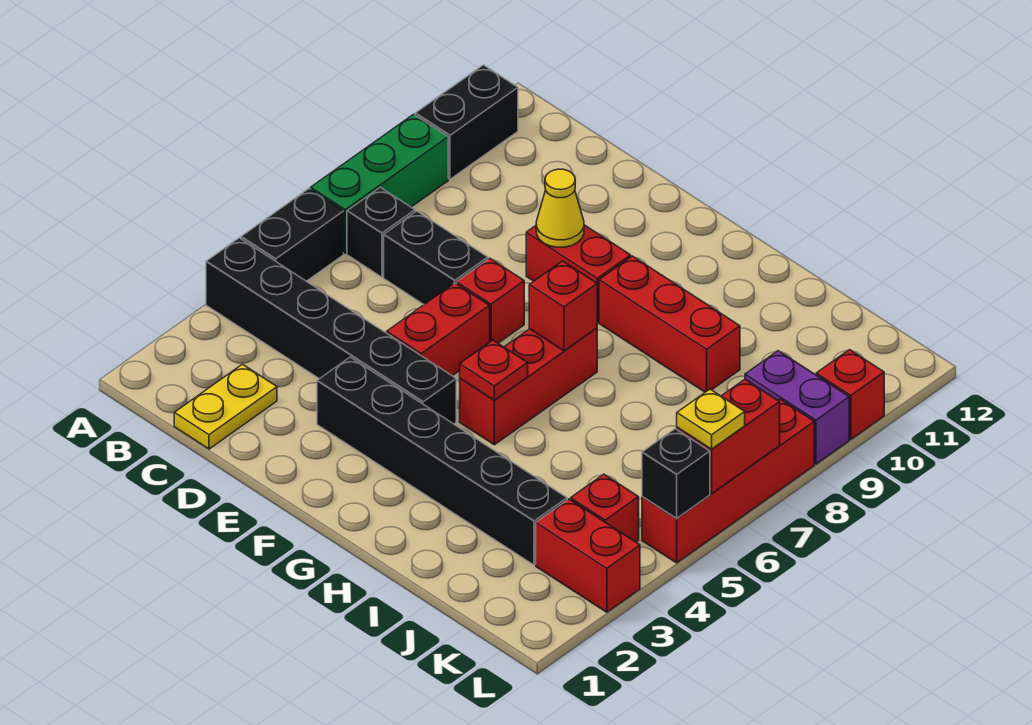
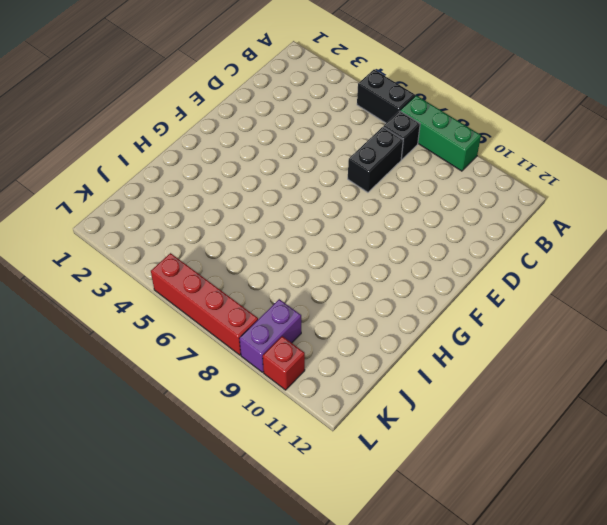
none -> black 1x6 brick [206,238,456,424]
none -> black 1x2 brick [415,65,518,179]
none -> yellow 1x2 plate [174,364,277,449]

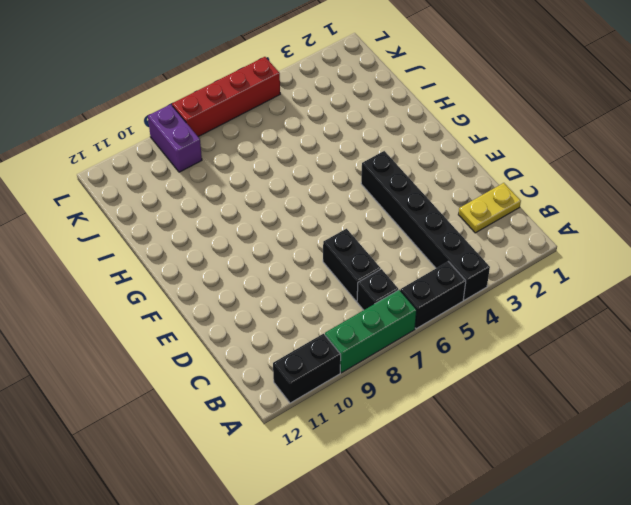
none -> black 1x6 brick [317,357,567,565]
none -> red 1x2 brick [387,283,490,376]
none -> red 1x1 brick [457,258,524,343]

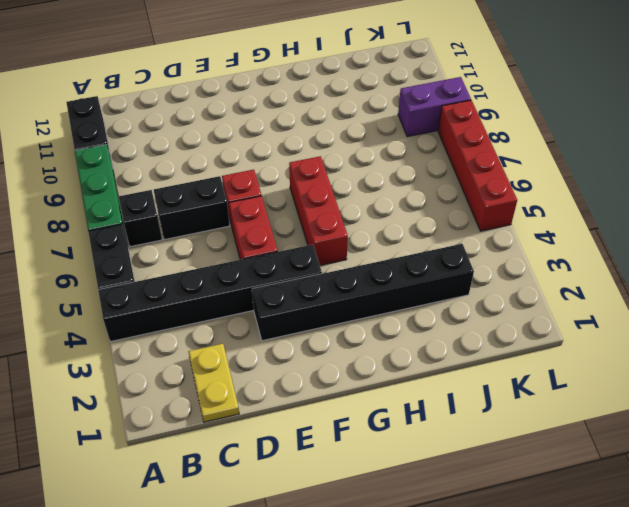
none -> red 1x2 brick [526,225,631,322]
none -> red 1x3 brick [599,256,740,392]
none -> red 1x2 brick [536,499,640,612]

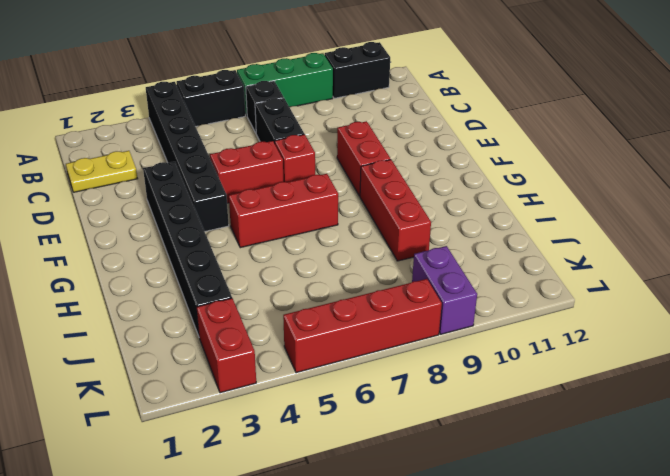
none -> red 1x1 brick [571,474,639,542]
none -> red 1x1 brick [816,350,884,439]
none -> yellow 1x1 cone [536,169,584,247]

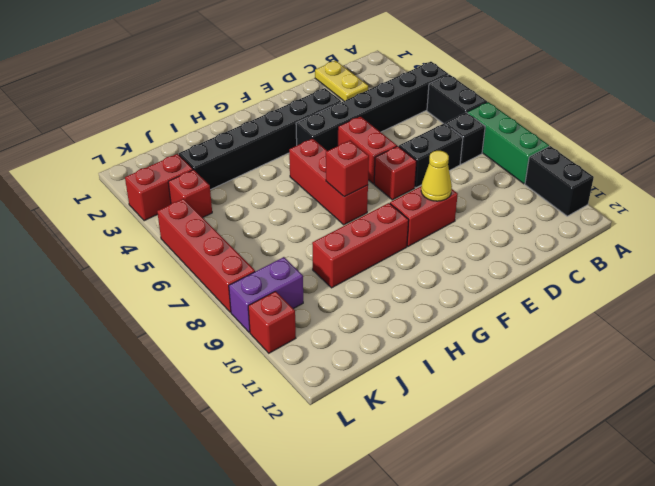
none -> red 1x1 plate [460,340,528,400]
none -> black 1x1 brick [642,429,710,519]
none -> red 1x2 brick [677,379,780,494]

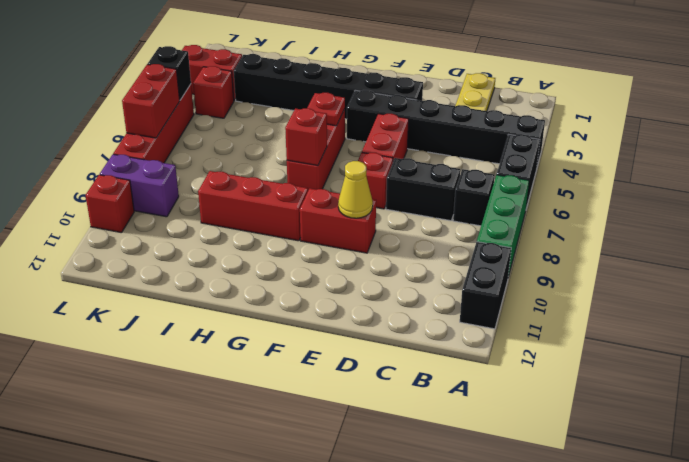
none -> yellow 1x1 plate [677,389,745,449]

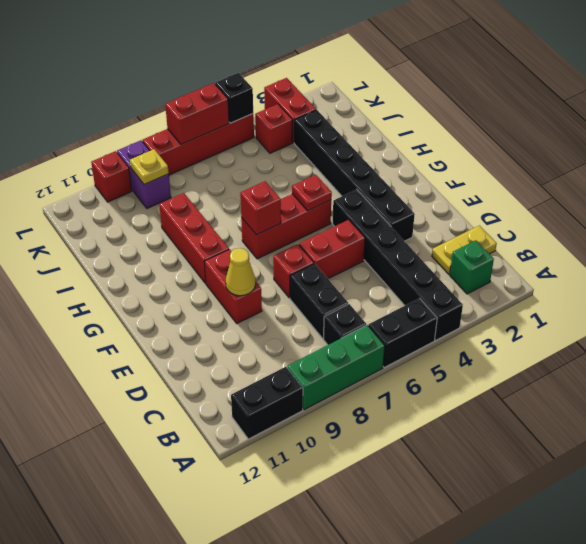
green 1x1 brick [450,240,494,294] -> none
yellow 1x1 plate [130,149,169,185] -> yellow 1x1 plate moved to [677,389,745,449]

